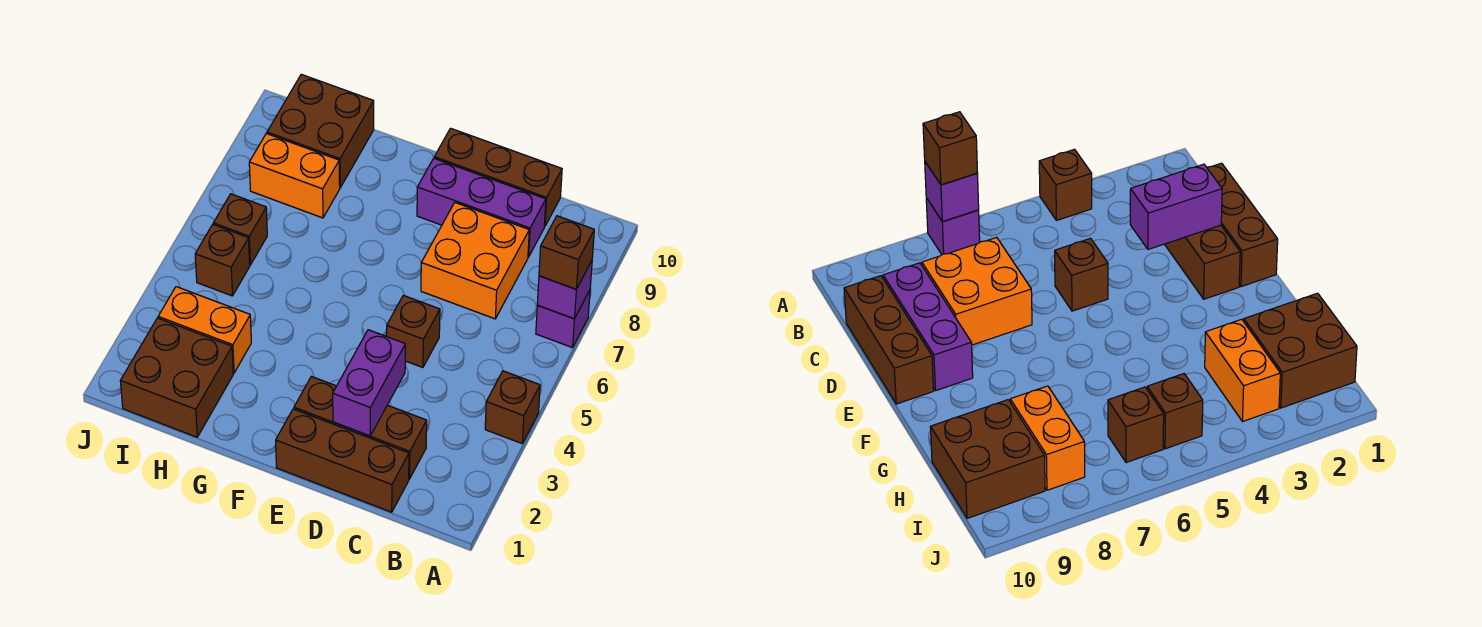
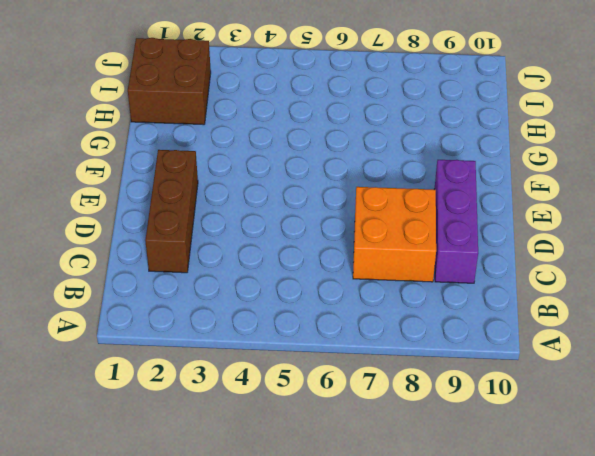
none -> brown 1x1 brick [485,371,540,443]
none -> purple 1x1 brick [536,290,590,348]
none -> brown 1x3 brick [276,409,409,512]

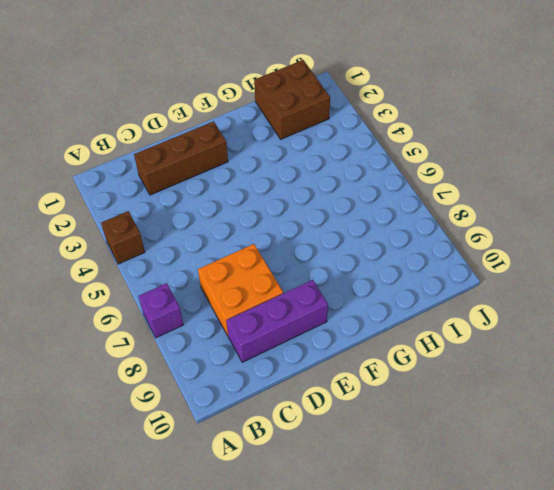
none -> brown 1x3 brick [276,409,409,512]
none -> brown 1x3 brick [434,128,562,226]
none -> brown 1x1 brick [386,295,440,368]

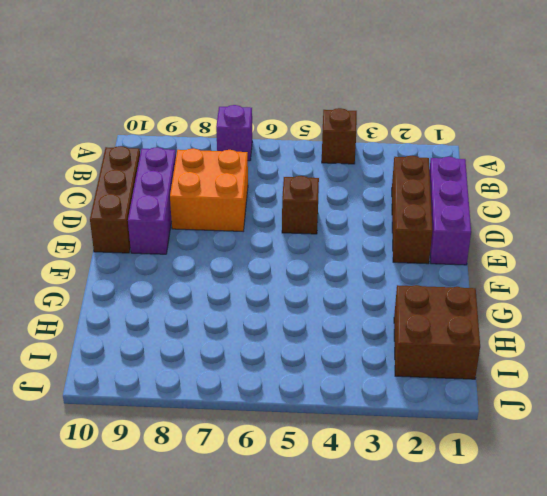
purple 1x3 brick [430,157,471,265] -> brown 1x3 brick [276,409,409,512]
none -> orange 1x2 brick [158,287,251,373]
none -> orange 1x2 brick [249,134,340,218]
none -> brown 2x2 brick [267,74,374,188]

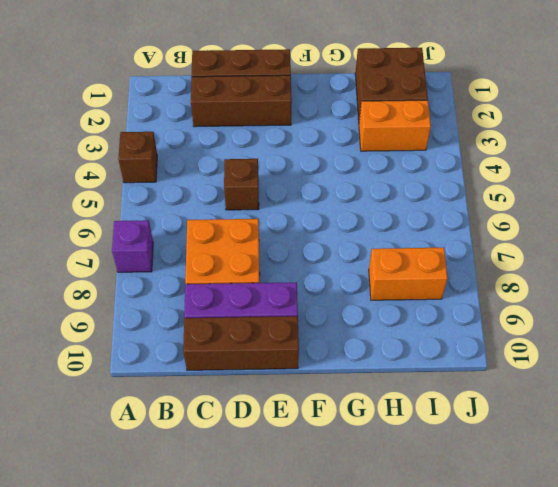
none -> brown 2x2 brick [267,74,374,188]
none -> brown 1x1 brick [195,225,250,296]
none -> brown 1x1 brick [213,194,267,265]

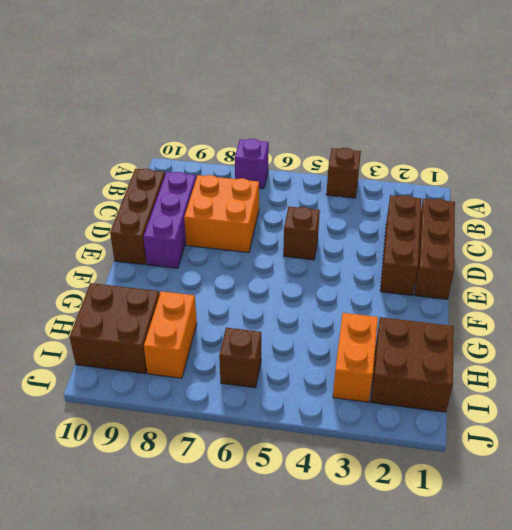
none -> brown 1x1 brick [195,225,250,296]
none -> purple 1x1 brick [537,261,592,319]
none -> purple 1x2 brick [333,330,405,436]

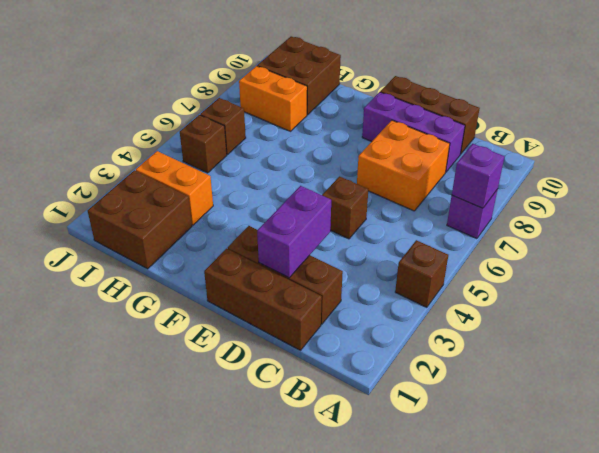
none -> brown 1x1 brick [539,216,594,289]

